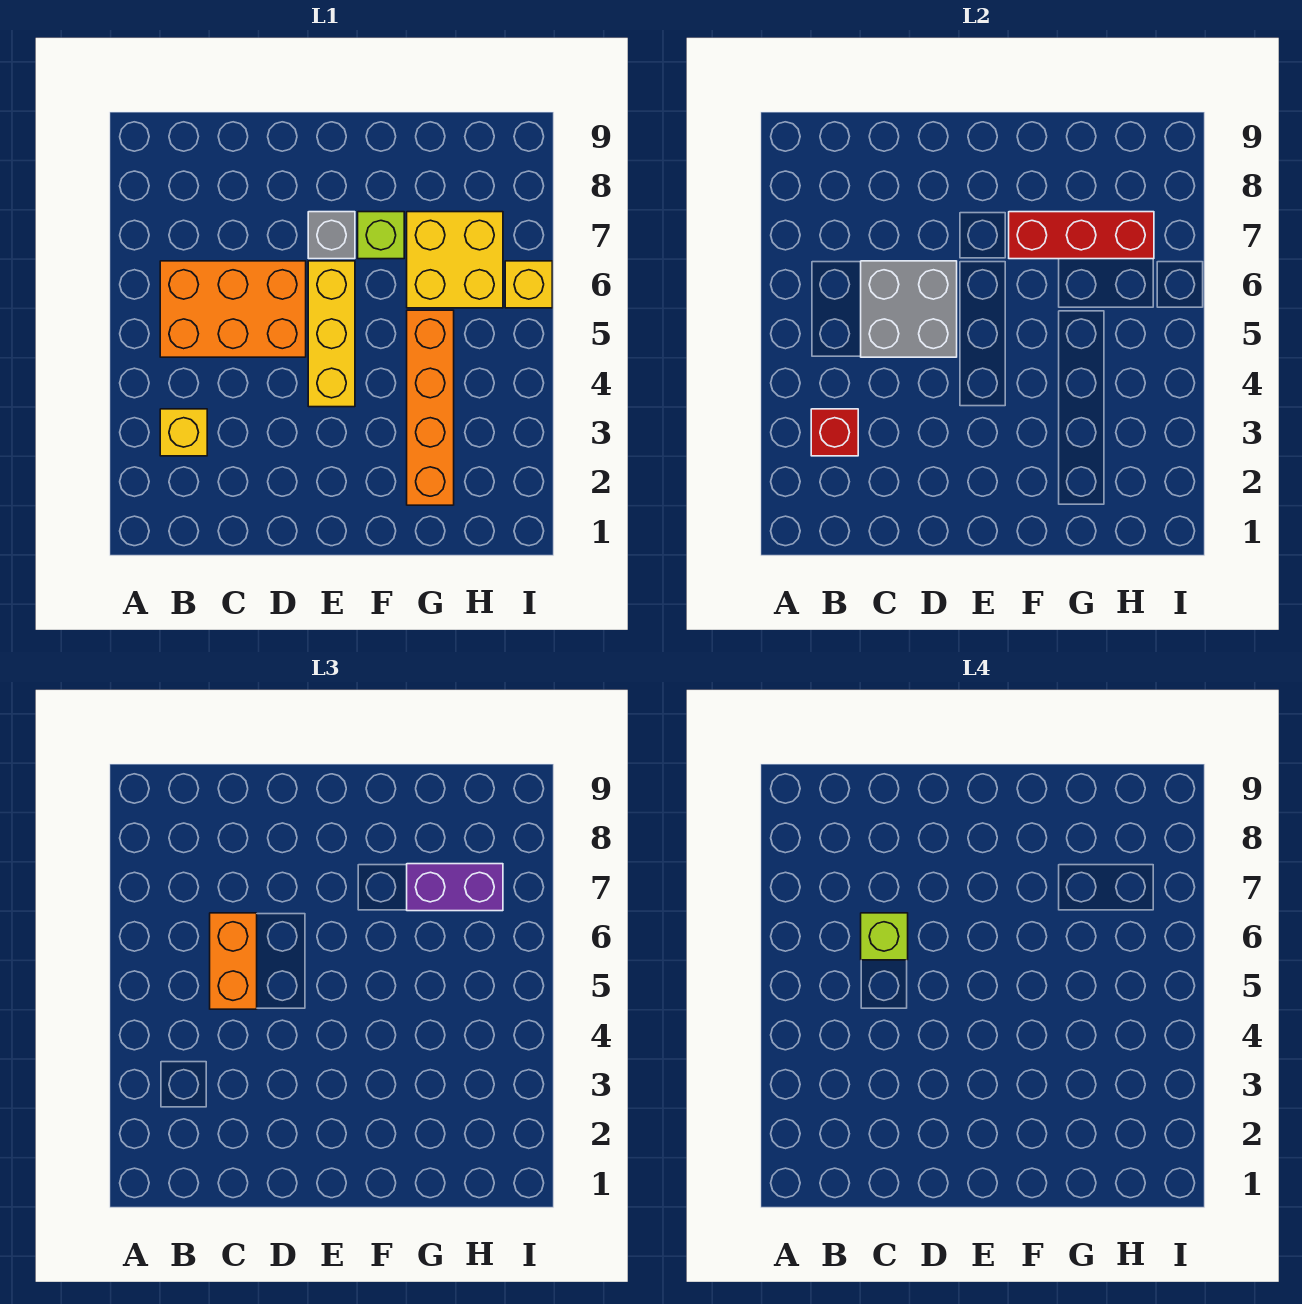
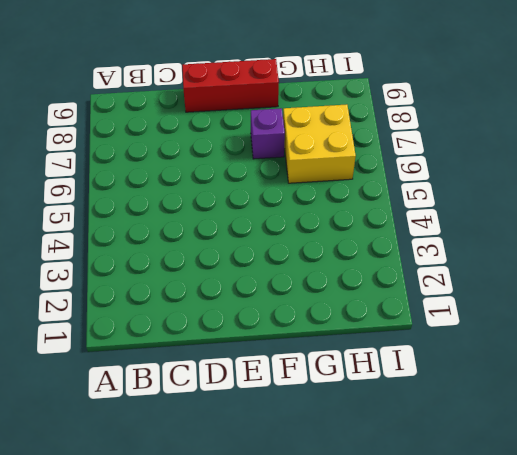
red 1x3 brick [182,59,279,112] -> red 1x3 brick moved to [1009,212,1154,259]
purple 1x1 brick [251,108,285,159] -> lime 1x1 brick [358,212,404,259]
none -> yellow 1x1 brick [160,409,207,456]
none -> orange 2x3 brick [160,261,306,357]
none -> yellow 1x3 brick [308,261,355,407]

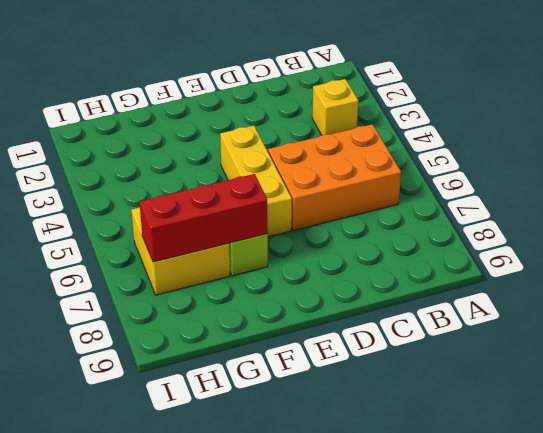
none -> grey 1x1 brick [308,212,355,259]
none -> orange 1x4 brick [407,310,454,505]
none -> yellow 1x1 brick [505,261,552,308]

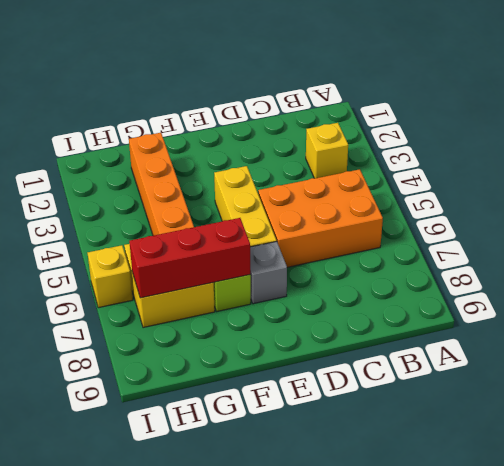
none -> red 1x1 brick [811,409,858,456]
none -> grey 2x2 brick [861,261,957,357]
none -> orange 1x2 brick [210,913,257,1009]

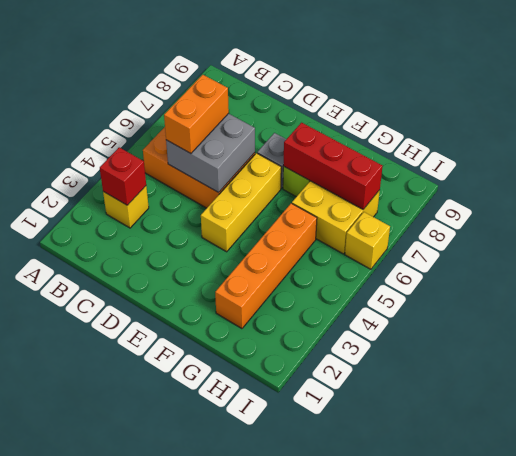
none -> purple 1x2 brick [407,864,503,911]
none -> lime 1x1 brick [861,913,908,960]

